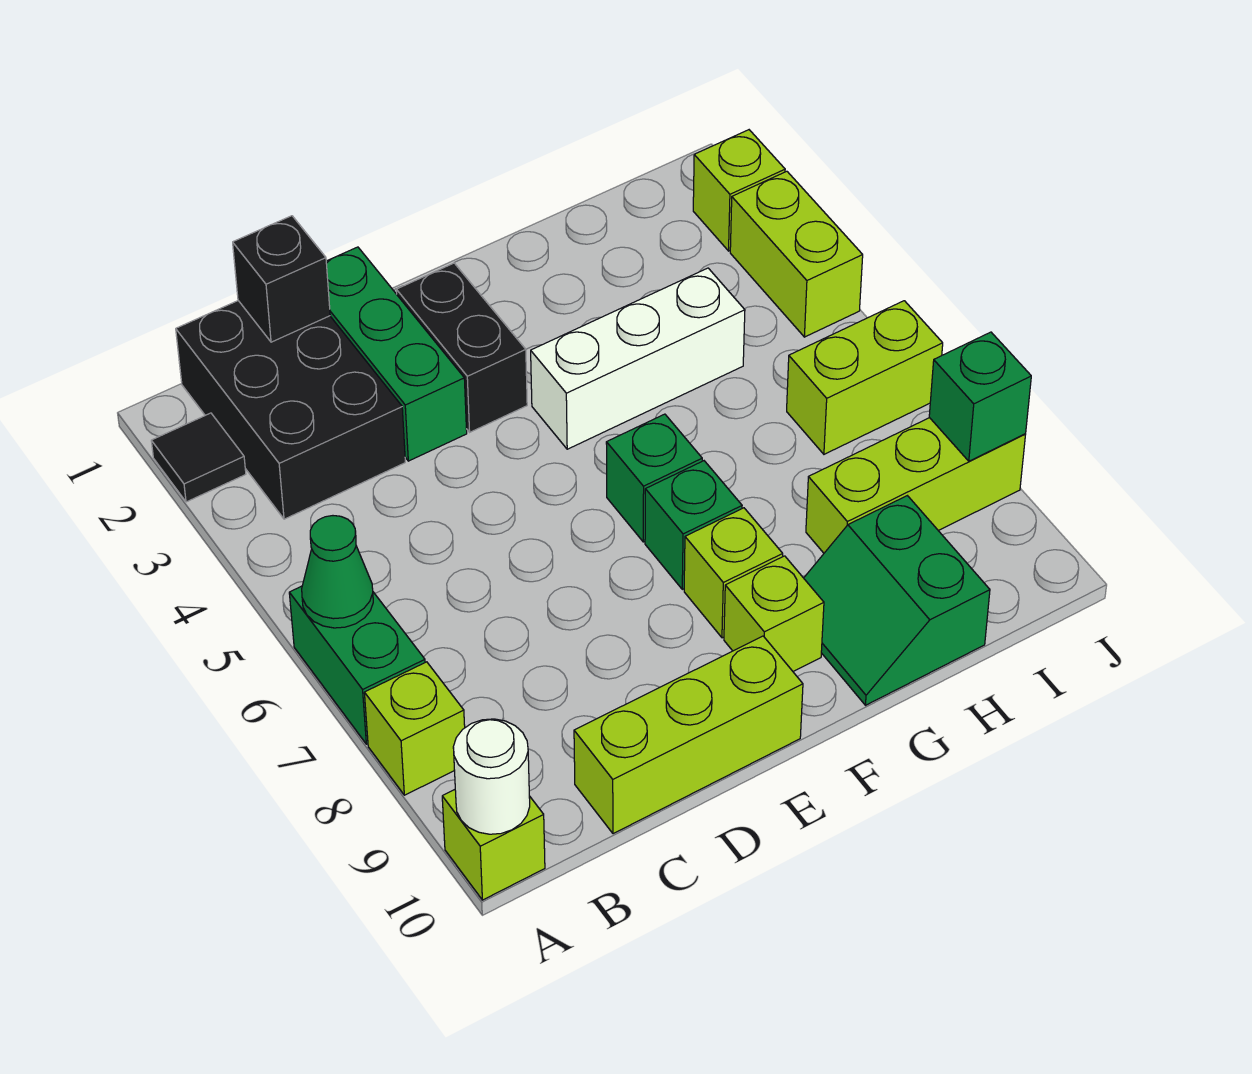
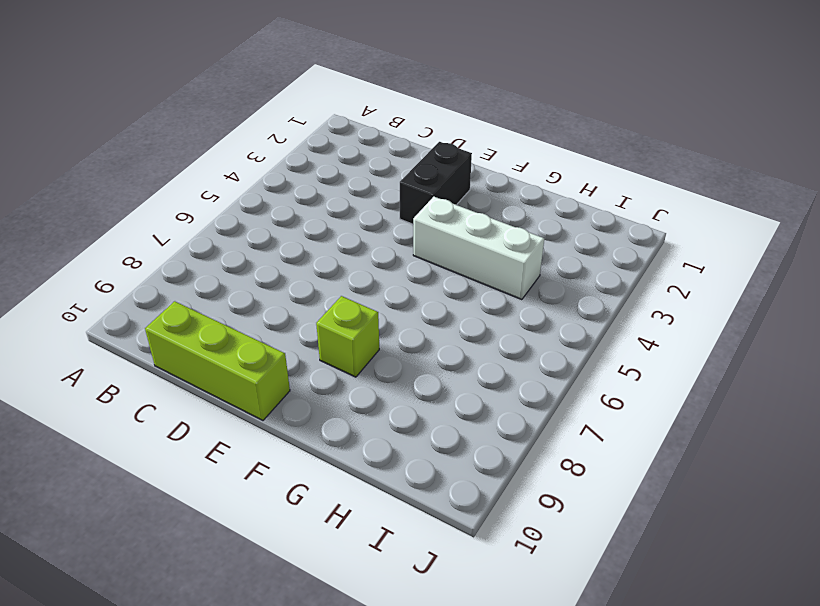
none -> black 1x1 tile [151,413,246,502]
none -> green 1x2 brick [289,586,425,744]
none -> lime 1x1 brick [364,662,465,795]

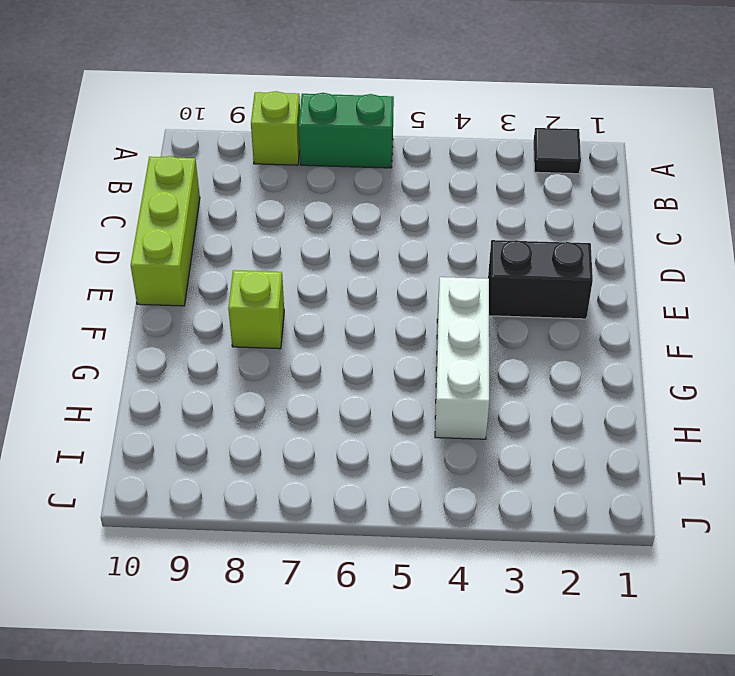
none -> lime 1x1 brick [442,790,545,900]
none -> black 2x3 brick [176,301,405,519]
none -> green 1x3 brick [326,247,467,461]

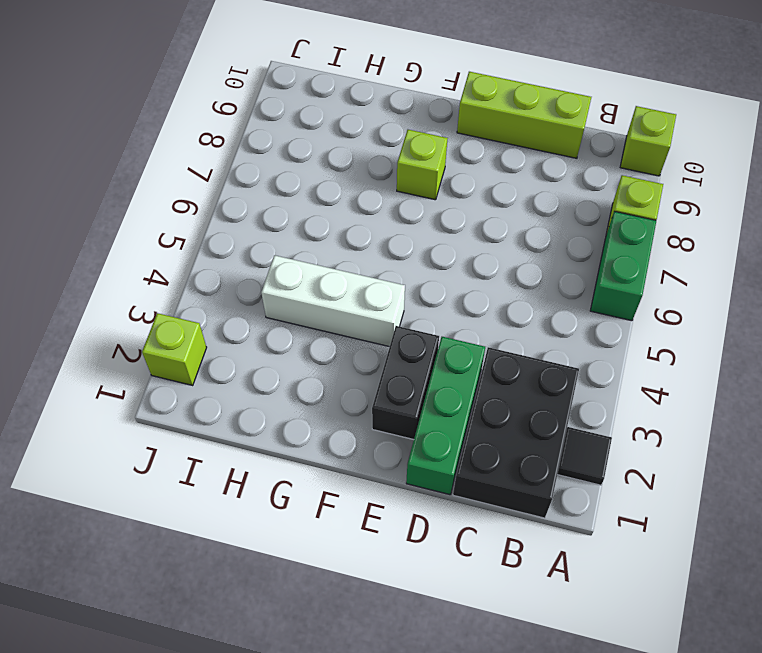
none -> green 1x1 brick [606,414,702,542]
none -> green 1x1 brick [645,461,742,589]
none -> lime 1x1 brick [724,556,824,671]

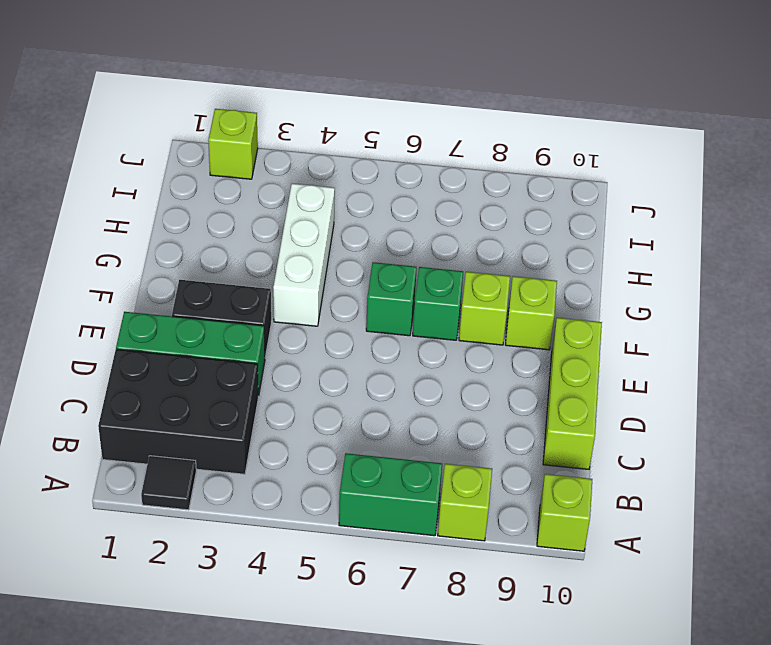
none -> green 2x2 slope [804,496,990,705]
none -> lime 1x3 brick [806,418,1026,553]
none -> lime 1x2 brick [787,301,943,454]

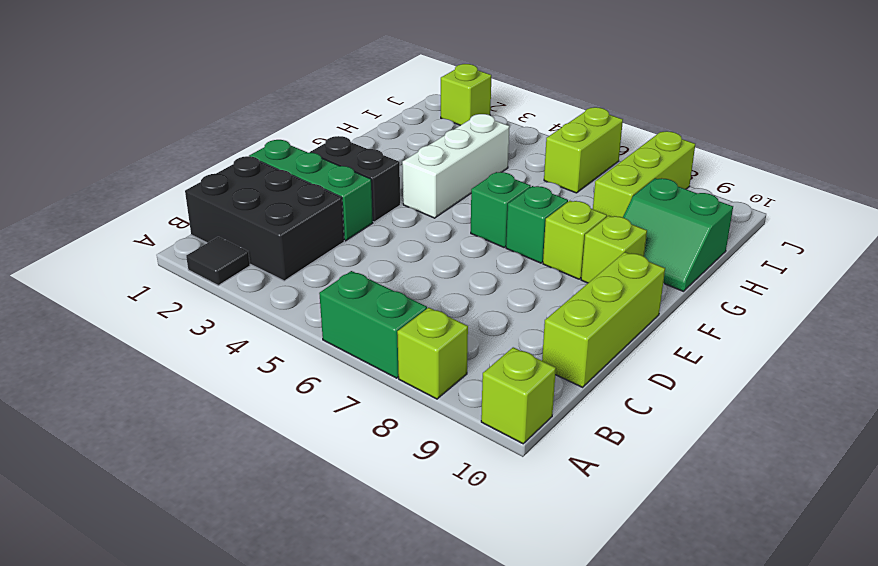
none -> lime 1x2 brick [730,171,863,337]
none -> green 1x1 cone [302,516,373,628]
none -> white 1x1 round brick [453,719,530,834]

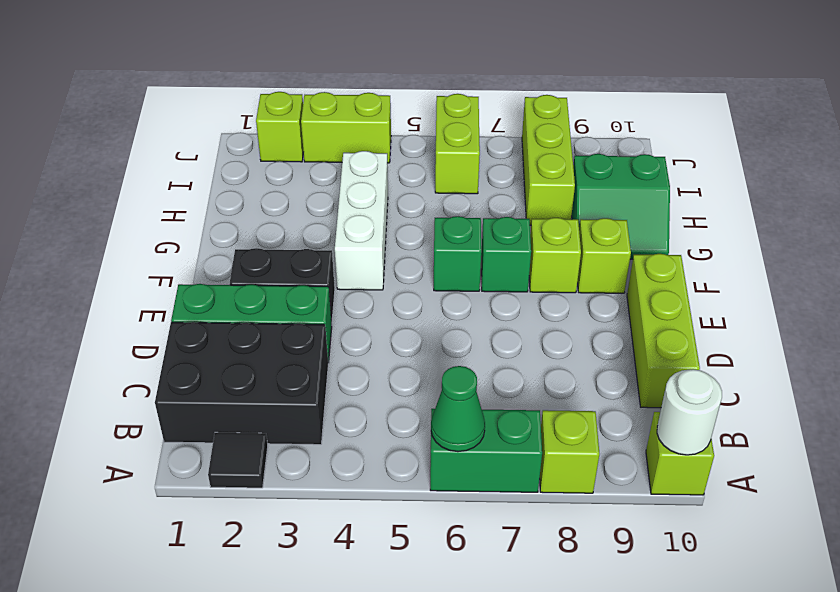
none -> black 1x1 brick [233,216,330,342]
none -> green 1x1 brick [929,332,1031,461]

